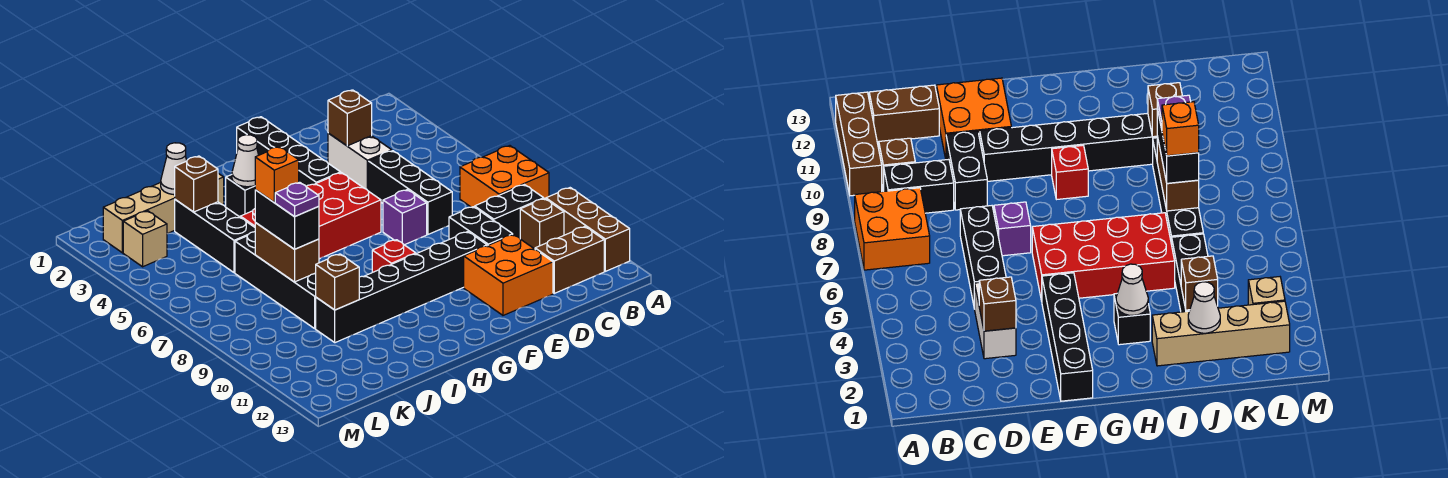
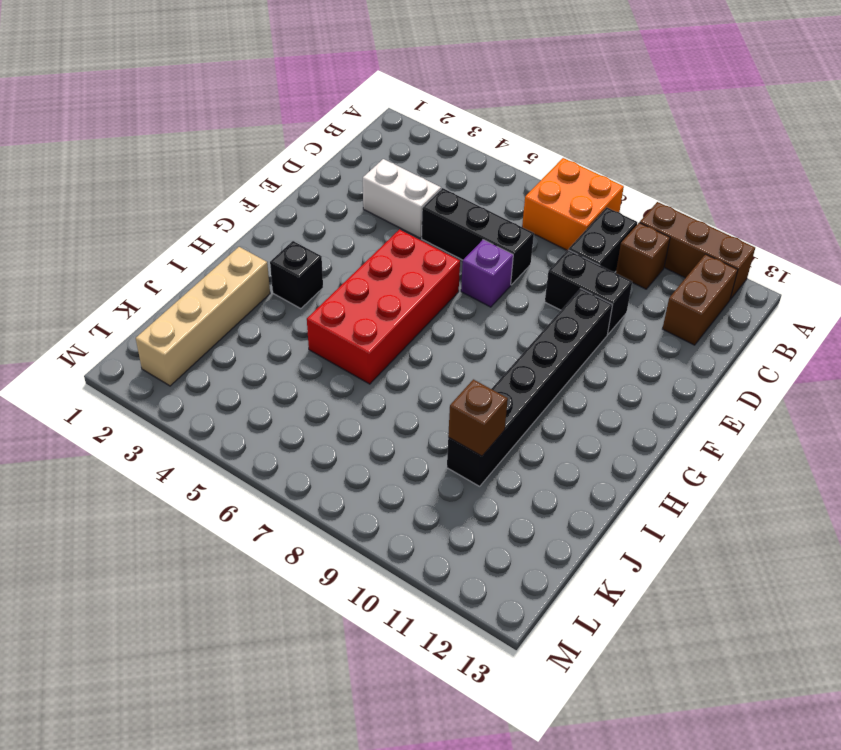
none -> orange 2x2 brick [464,235,553,315]
none -> black 1x4 brick [237,117,341,186]
none -> red 1x1 brick [372,240,416,272]

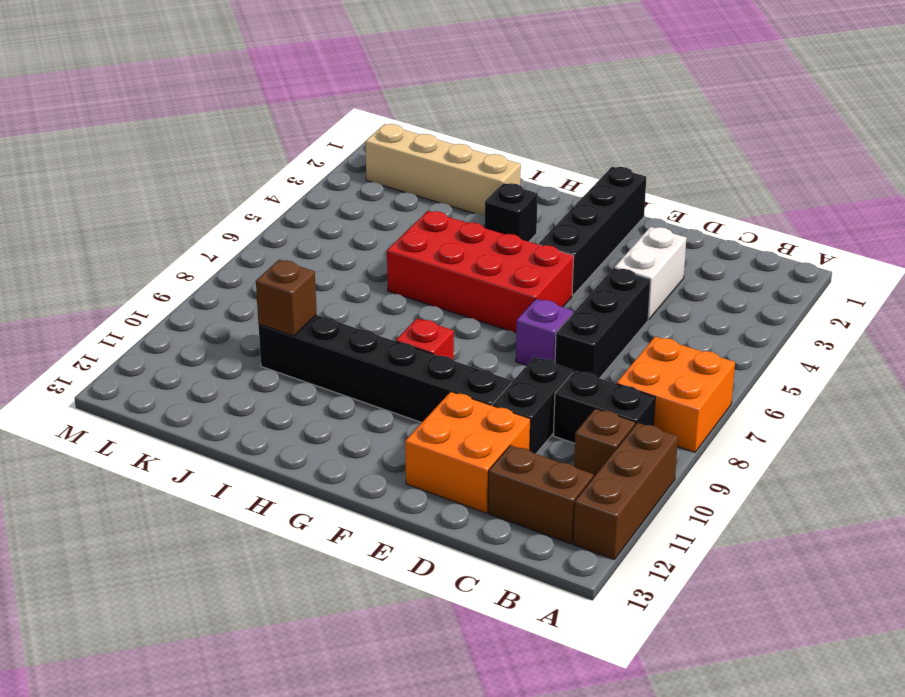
none -> black 1x3 brick [175,200,255,273]
none -> black 1x4 brick [235,232,316,328]
none -> tan 1x1 brick [123,211,167,267]

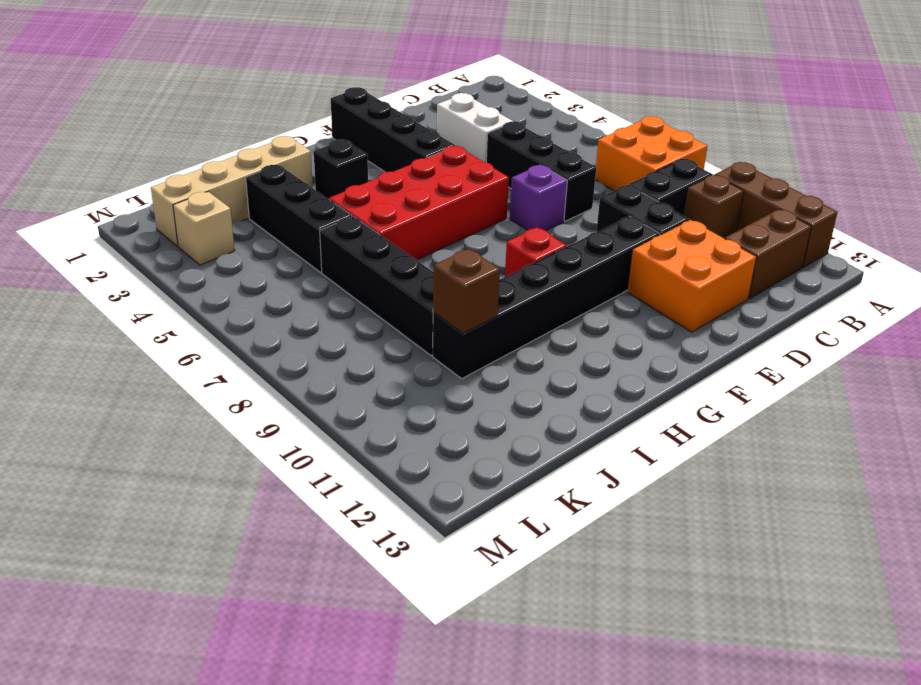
none -> brown 1x1 brick [328,90,372,146]
none -> white 1x1 cone [232,135,259,187]
none -> white 1x1 cone [161,143,187,195]

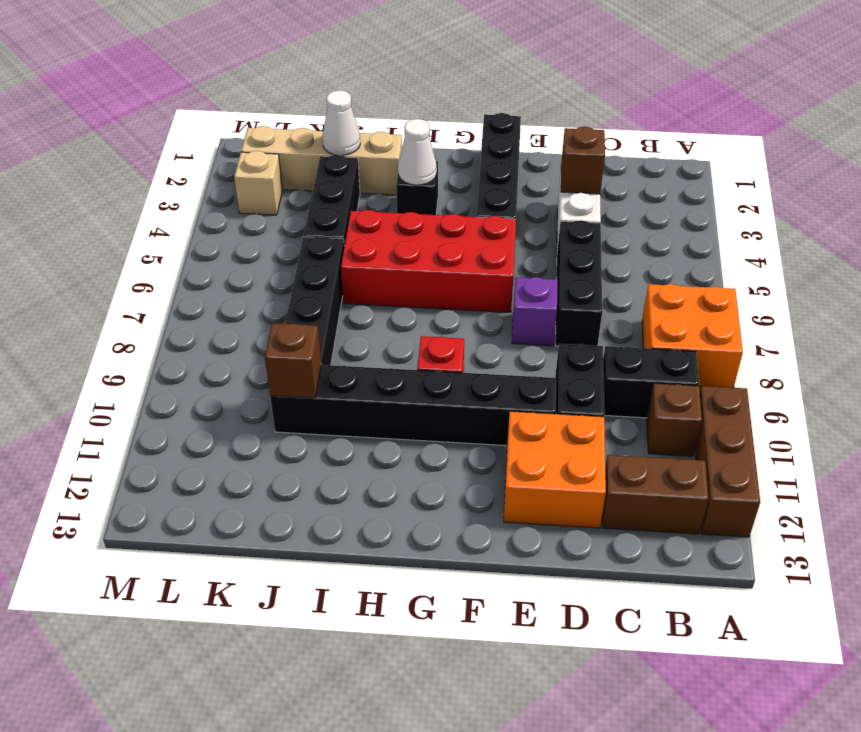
none -> brown 1x1 brick [175,156,218,212]
none -> brown 1x2 brick [255,223,319,282]
none -> black 1x2 brick [255,190,319,249]

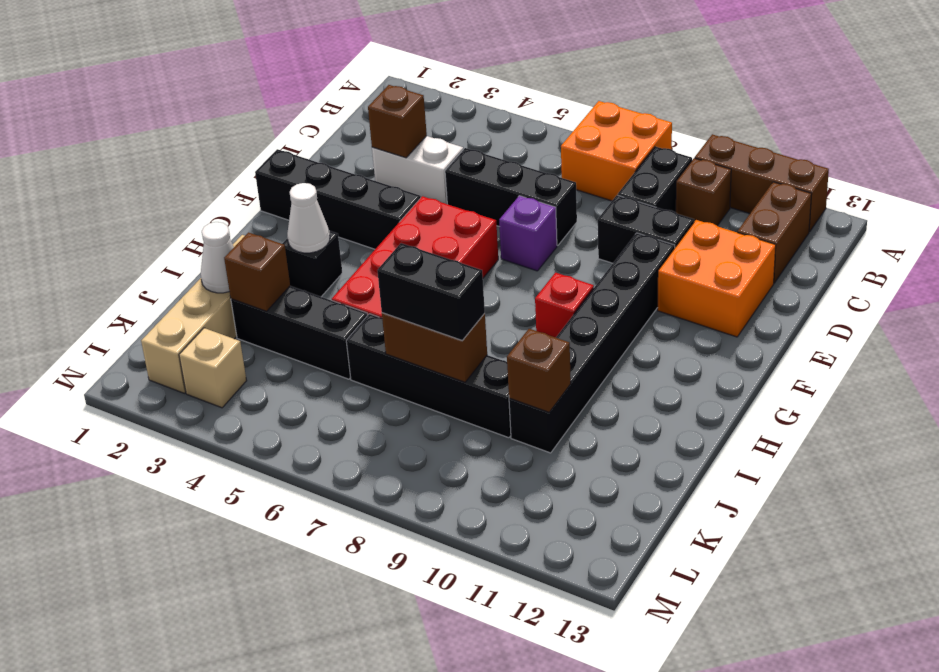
none -> orange 1x1 brick [255,147,299,202]
none -> purple 1x1 plate [275,182,319,217]

